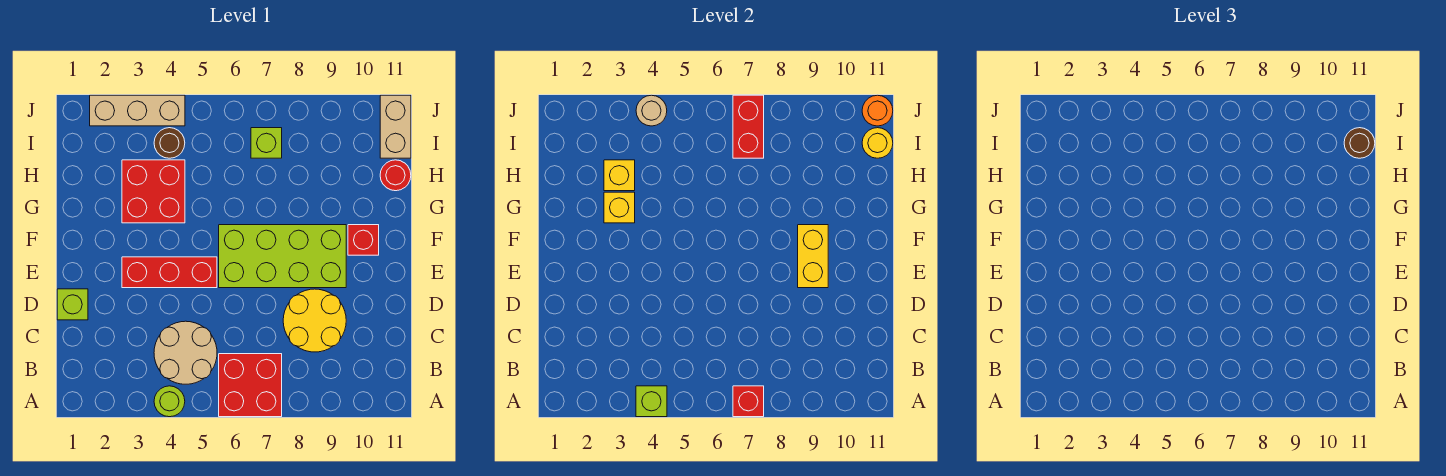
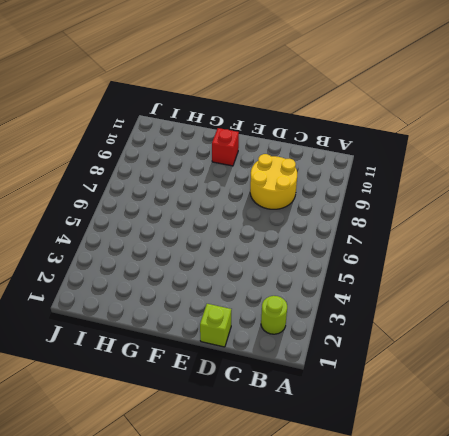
lime 1x1 round brick [261,296,287,334] -> lime 1x1 round brick moved to [154,386,185,417]
none -> red 2x2 brick [219,354,282,417]
none -> tan 2x2 round brick [154,321,217,384]
none -> red 1x3 brick [122,257,217,288]

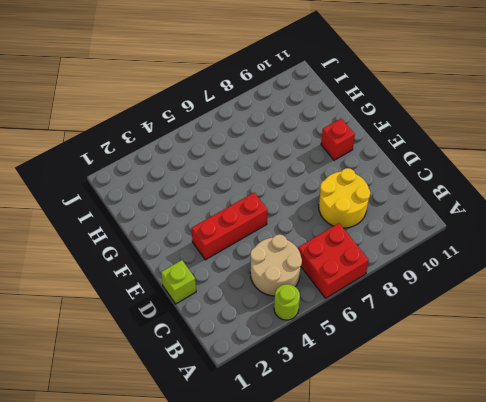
none -> lime 2x4 brick [219,225,346,288]
none -> red 2x2 brick [122,160,185,223]
none -> red 1x1 round brick [380,160,411,191]

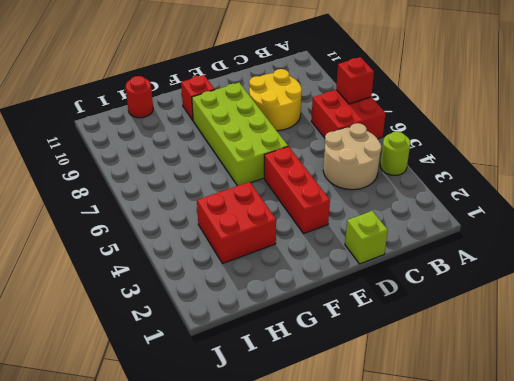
none -> brown 1x1 round brick [154,128,185,158]
none -> lime 1x1 brick [251,128,282,158]
none -> tan 1x2 brick [380,95,411,158]

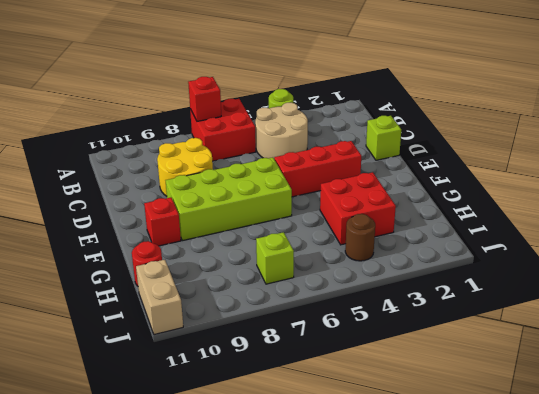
none -> tan 1x3 brick [90,95,185,126]
none -> lime 1x1 brick [636,386,667,417]
none -> yellow 1x2 brick [798,225,828,288]

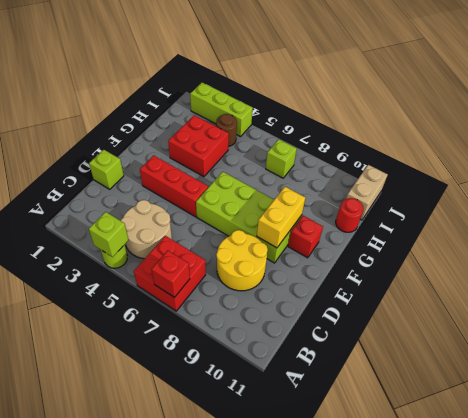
lime 1x3 brick [190,83,253,137] -> tan 1x3 brick [90,95,185,126]
none -> yellow 1x1 brick [604,192,635,223]
none -> yellow 1x1 brick [604,160,635,191]
none -> red 1x2 brick [733,95,764,158]

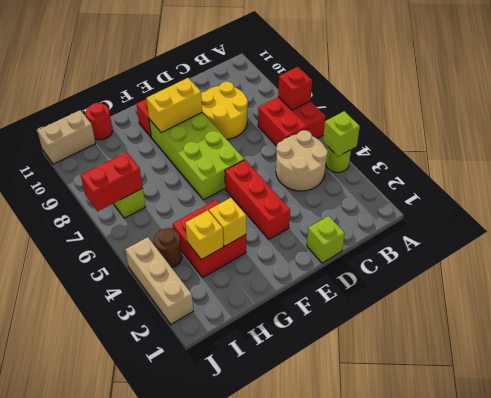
none -> yellow 1x1 round brick [862,128,893,158]
none -> tan 1x1 round brick [636,95,667,126]
none -> orange 1x1 round brick [862,95,893,126]

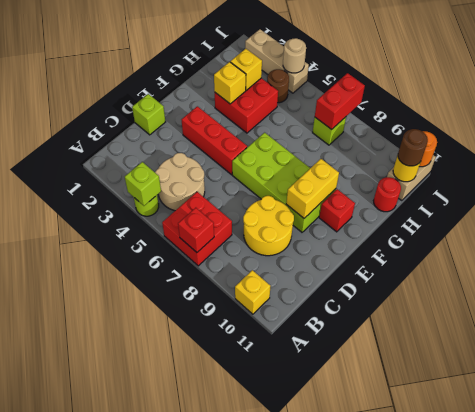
yellow 1x1 brick [235,270,271,314] -> none

